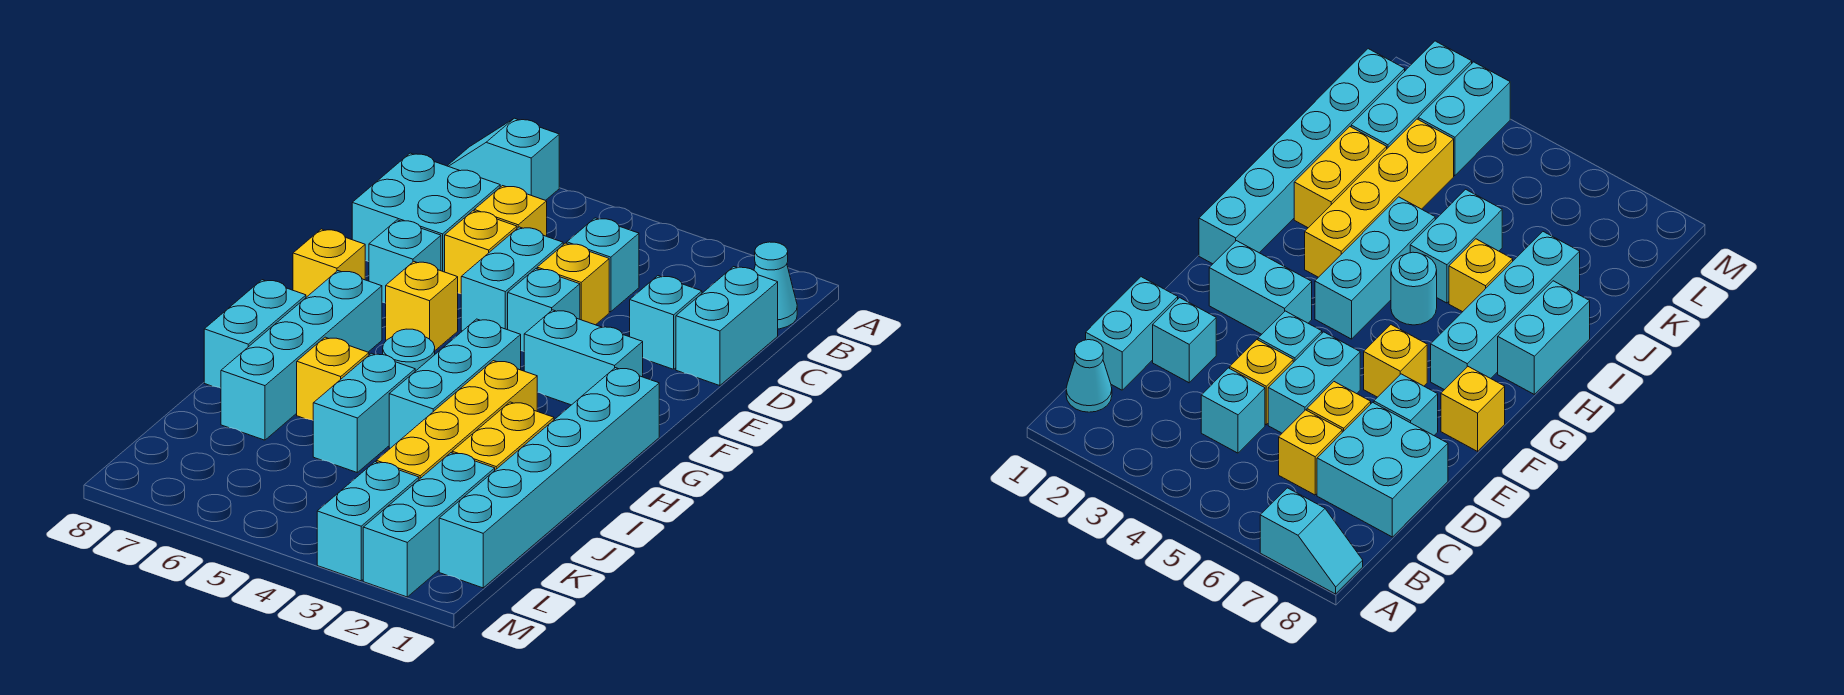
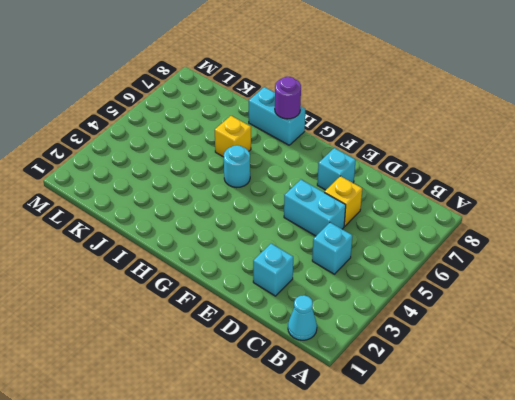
purple 1x1 round brick [275,77,301,119] -> none
none -> cyan 1x2 slope [448,118,559,200]
none -> cyan 1x2 brick [676,267,778,386]
none -> yellow 1x1 brick [474,186,547,236]

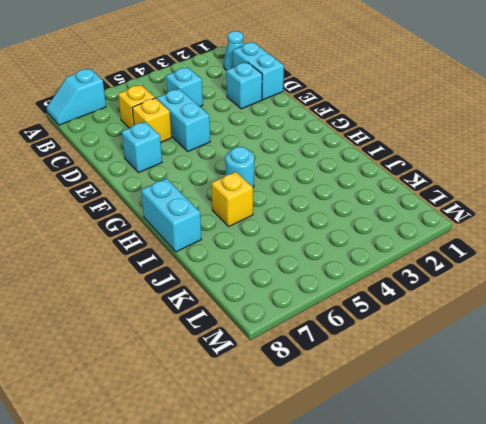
none -> cyan 2x2 brick [352,153,500,272]
none -> yellow 1x1 brick [537,243,609,325]
none -> cyan 1x1 brick [508,269,580,351]

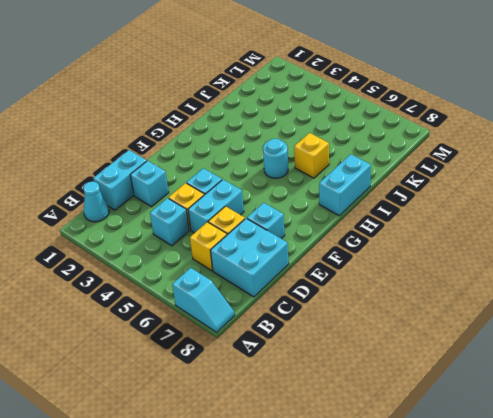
none -> cyan 1x2 brick [524,310,643,405]
none -> yellow 1x1 brick [386,262,458,350]
none -> yellow 1x1 brick [293,229,365,297]

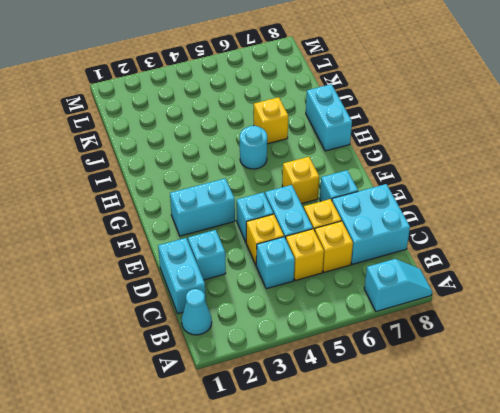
yellow 1x1 brick [286,229,324,281] -> yellow 1x1 brick moved to [293,229,365,297]
none -> cyan 1x6 brick [439,368,659,588]
none -> cyan 1x3 brick [389,319,521,448]
none -> cyan 1x4 brick [221,271,382,440]

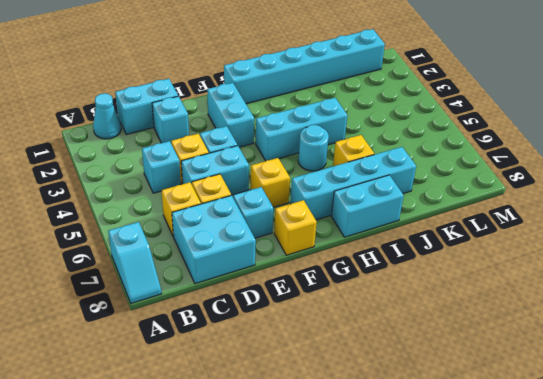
none -> yellow 1x4 brick [376,361,537,479]
none -> yellow 1x2 brick [452,402,554,470]
none -> cyan 1x2 brick [313,353,415,472]

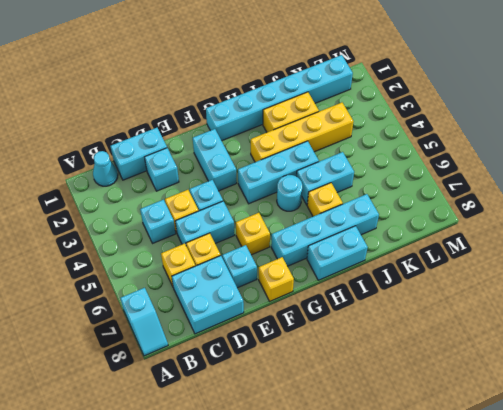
none -> cyan 1x3 brick [363,453,495,597]
none -> cyan 1x2 brick [317,462,419,581]

